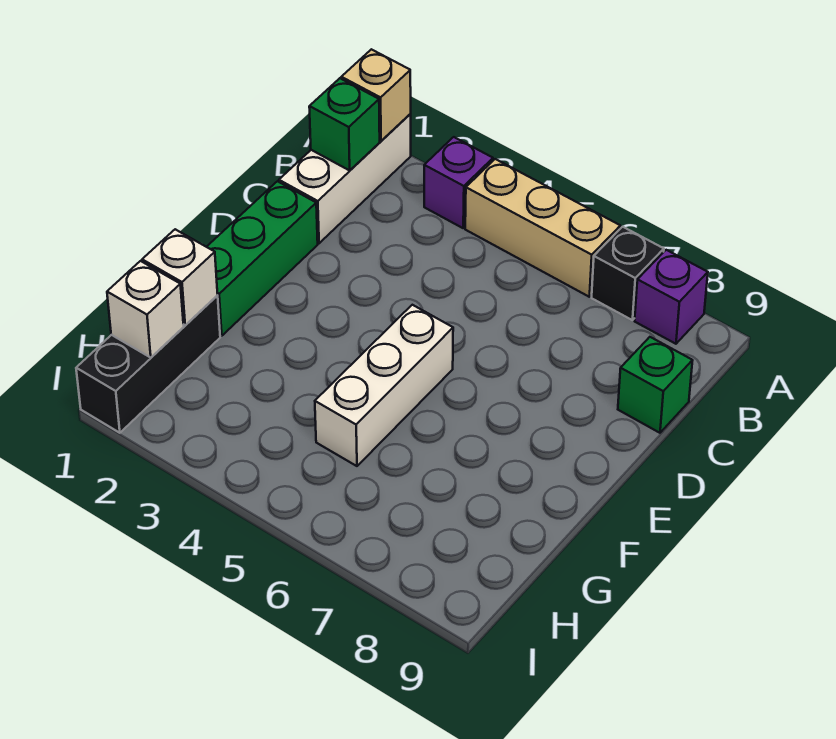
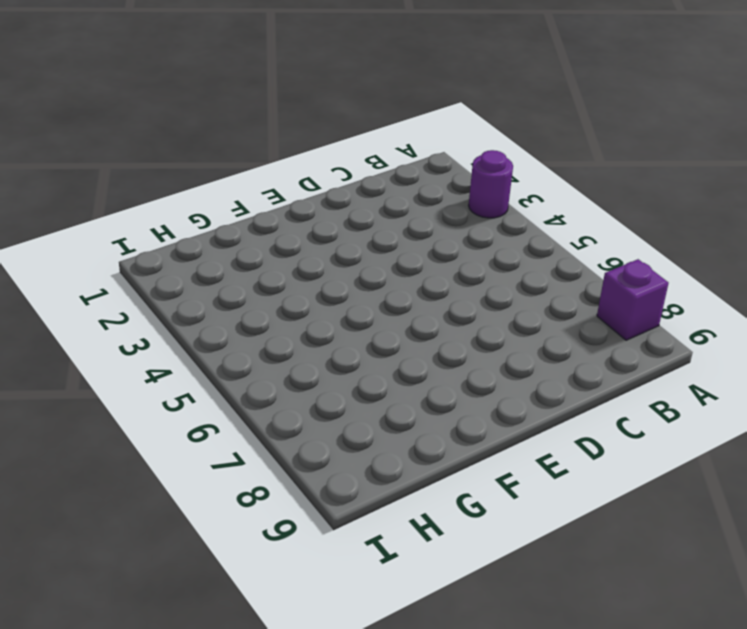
purple 1x1 round brick [469,150,513,218] -> purple 1x1 brick [424,137,493,228]
none -> white 1x3 brick [279,114,411,243]
none -> tan 1x3 brick [465,159,620,297]
none -> black 1x1 brick [592,227,664,320]

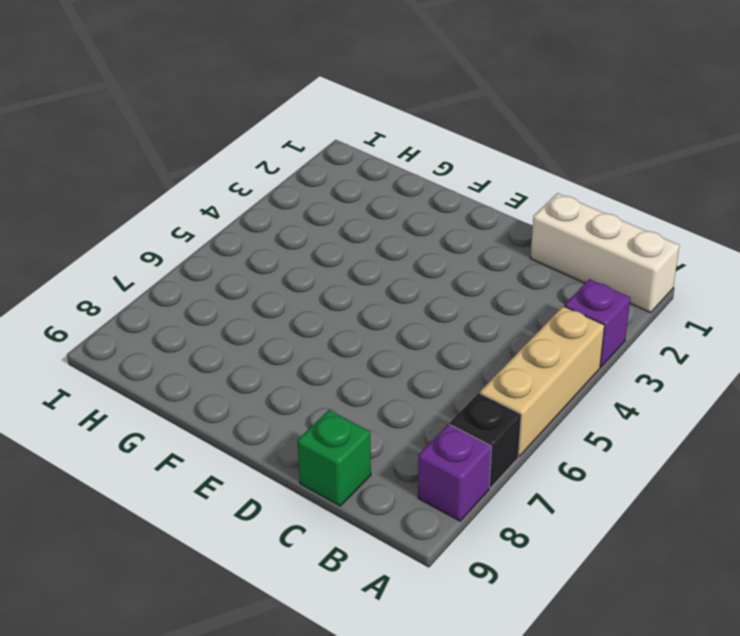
none -> green 1x3 brick [207,181,318,336]
none -> white 1x3 brick [315,305,453,466]
none -> black 1x3 brick [76,296,220,433]

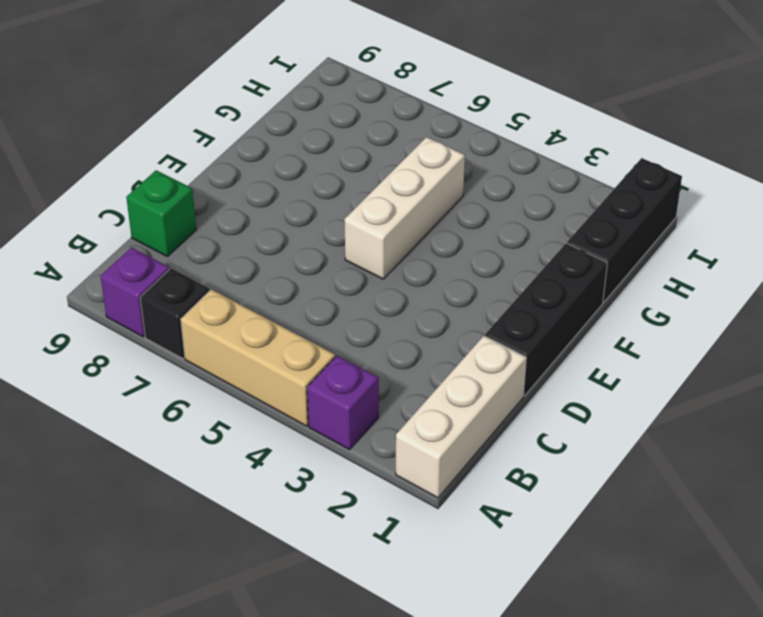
black 1x3 brick [485,243,607,396] -> green 1x3 brick [207,181,318,336]
none -> tan 1x1 brick [341,49,411,141]
none -> green 1x1 brick [309,78,380,170]
none -> white 1x1 brick [142,229,218,325]

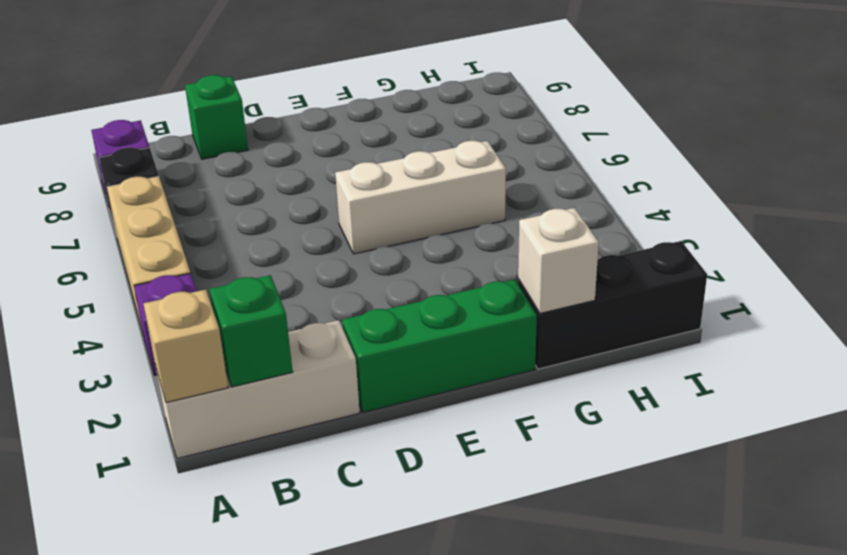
none -> white 1x1 brick [107,261,184,357]

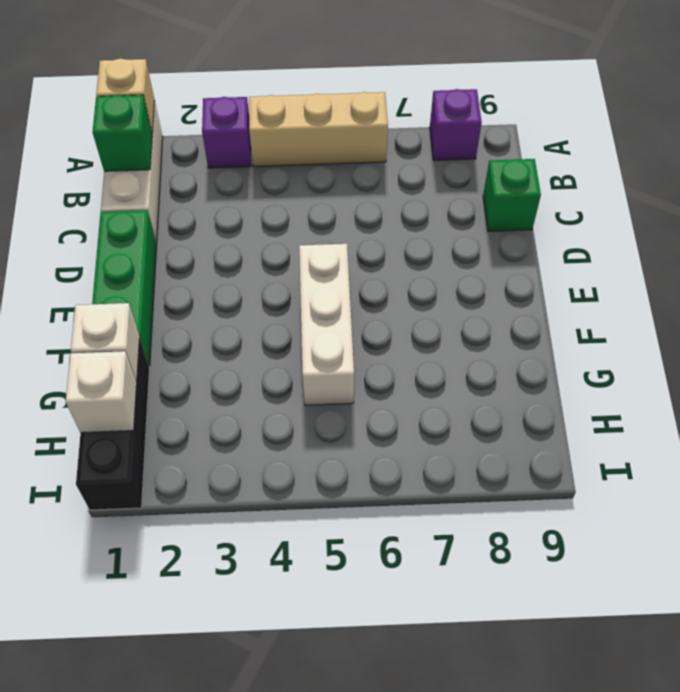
none -> black 1x1 brick [592,227,664,320]

